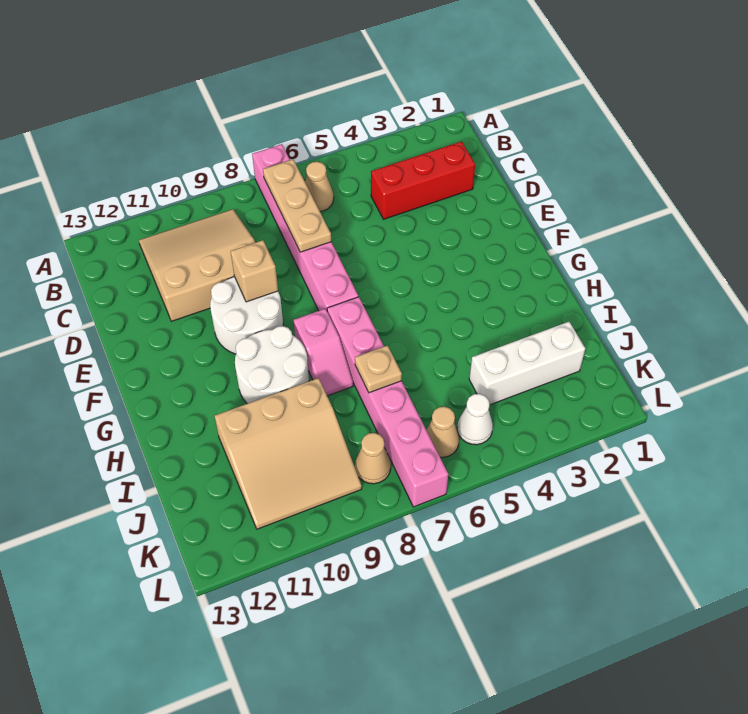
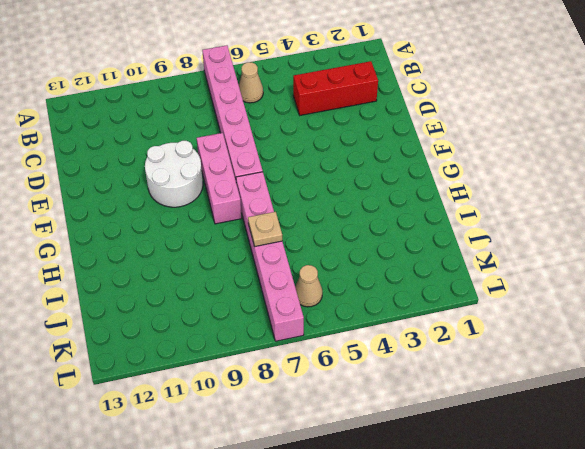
pink 1x3 brick [197,133,242,224] -> pink 1x2 slope [294,309,353,396]
none -> tan 3x3 slope [139,209,255,321]
none -> white 2x2 round brick [235,326,309,404]
none -> tan 3x3 slope [215,378,362,529]

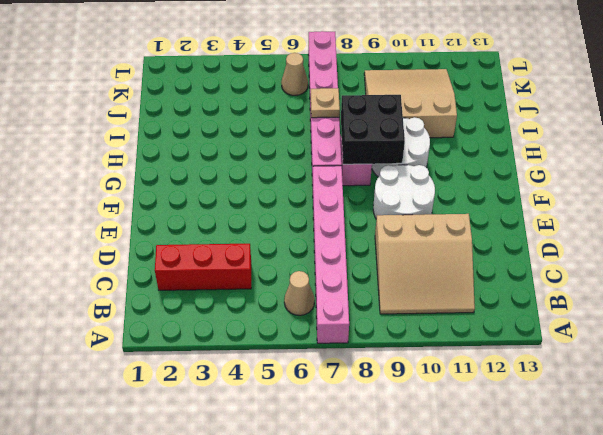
black 2x2 brick [341,95,405,164] -> none
none -> white 1x3 brick [469,322,585,405]
none -> white 1x1 cone [457,394,493,445]
none -> tan 1x1 cone [355,433,391,484]

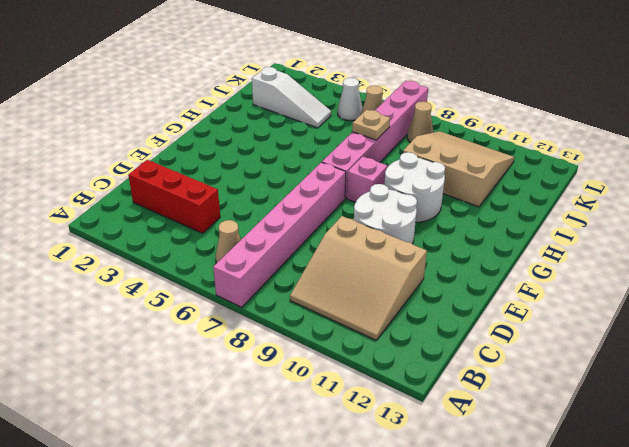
white 1x3 slope [252,67,331,128] -> white 1x3 brick [469,322,585,405]
none -> tan 1x3 plate [263,159,331,252]
none -> tan 1x1 brick [231,240,278,302]

